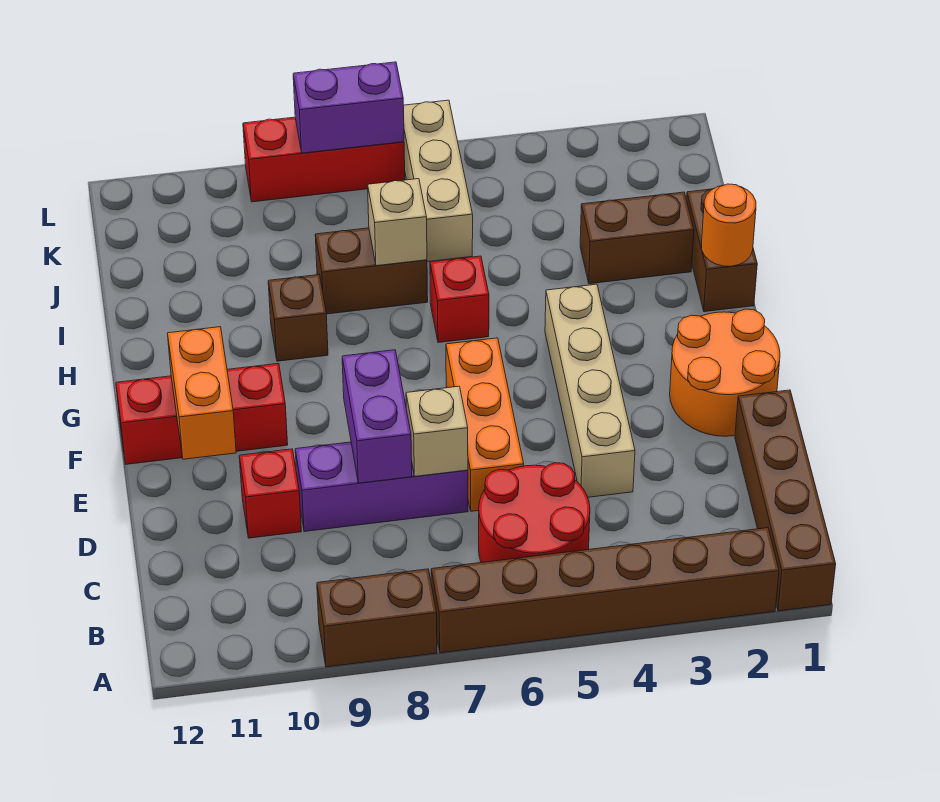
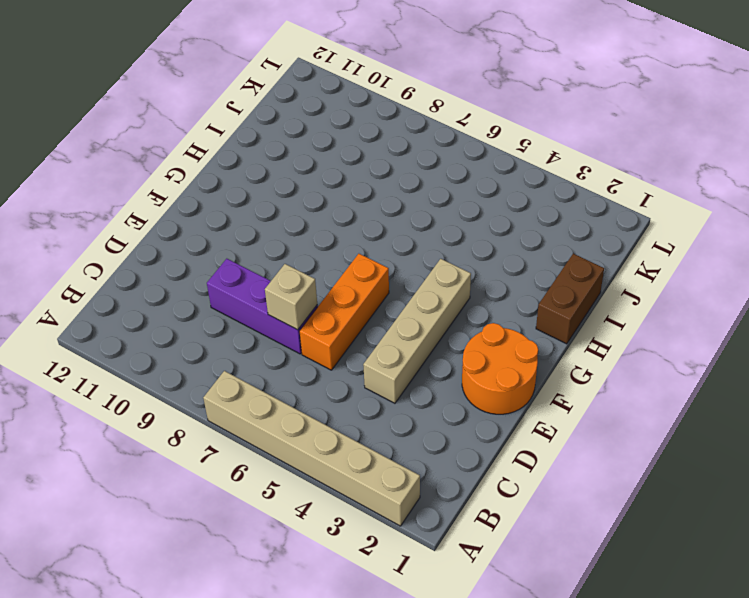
tan 1x6 brick [203,371,420,526] -> brown 1x6 brick [431,528,779,653]
none -> brown 1x4 brick [735,390,836,611]
none -> brown 1x2 brick [317,569,437,667]
none -> red 2x2 round brick [479,463,590,563]

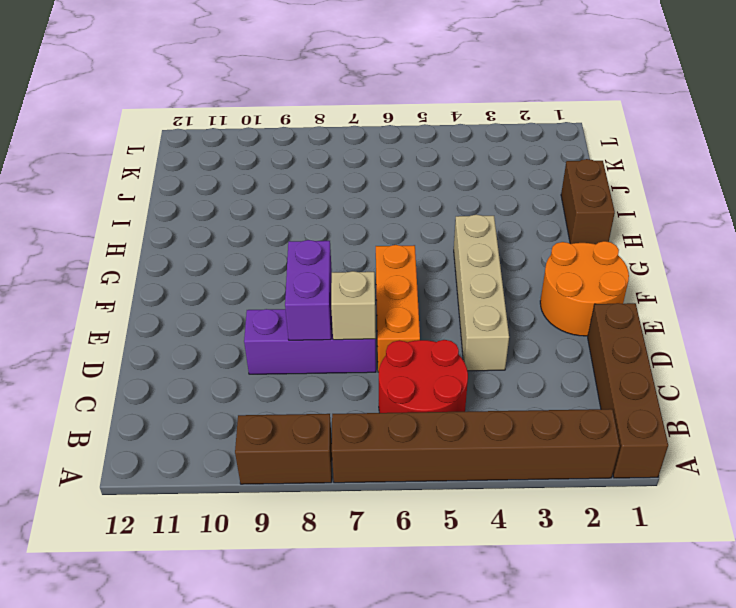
none -> red 1x1 brick [239,449,301,538]
none -> red 1x3 brick [116,363,288,464]
none -> red 1x1 brick [430,256,489,343]

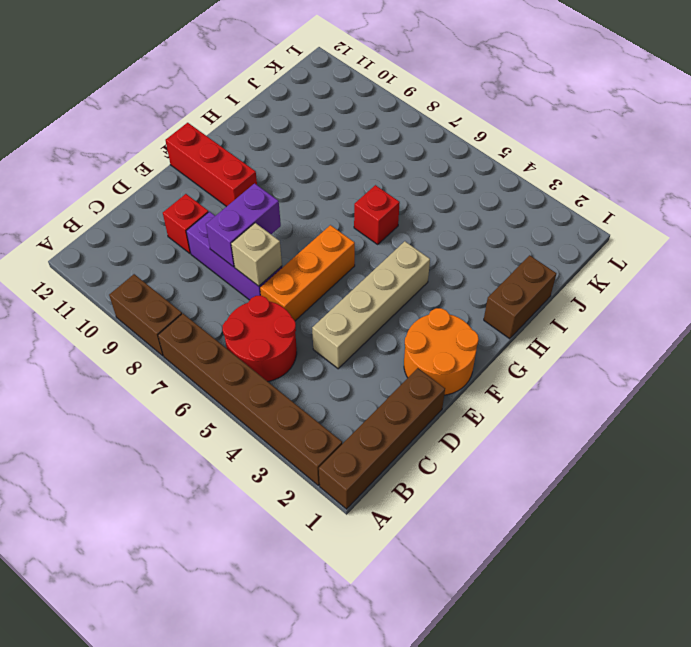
none -> brown 1x1 brick [268,275,328,361]
none -> brown 1x2 brick [580,192,694,284]
none -> brown 1x2 brick [315,228,428,314]

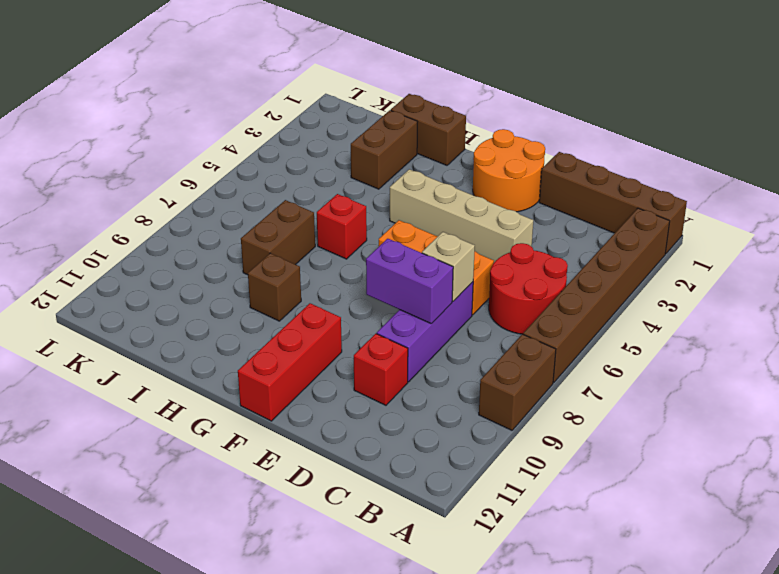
none -> tan 1x3 brick [404,100,473,262]
none -> red 1x3 brick [243,117,405,202]
none -> orange 1x2 brick [168,327,236,459]

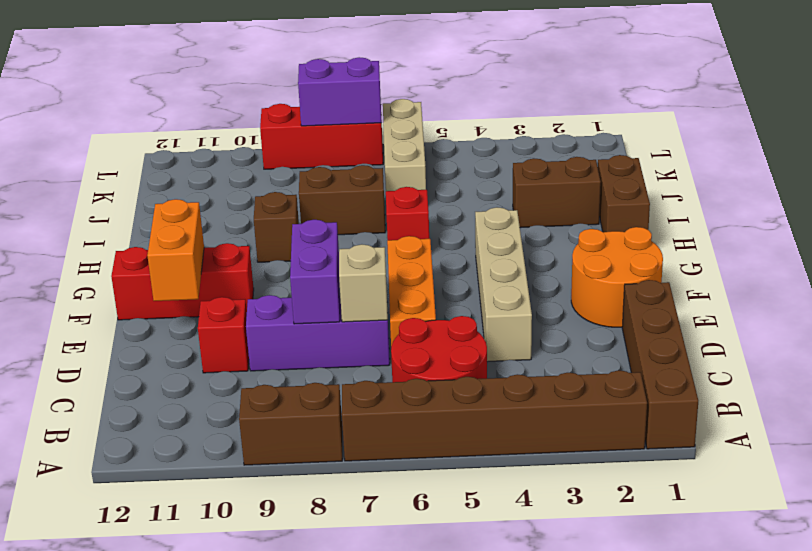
none -> orange 1x1 round brick [702,184,756,266]
none -> tan 1x1 brick [368,179,427,266]

